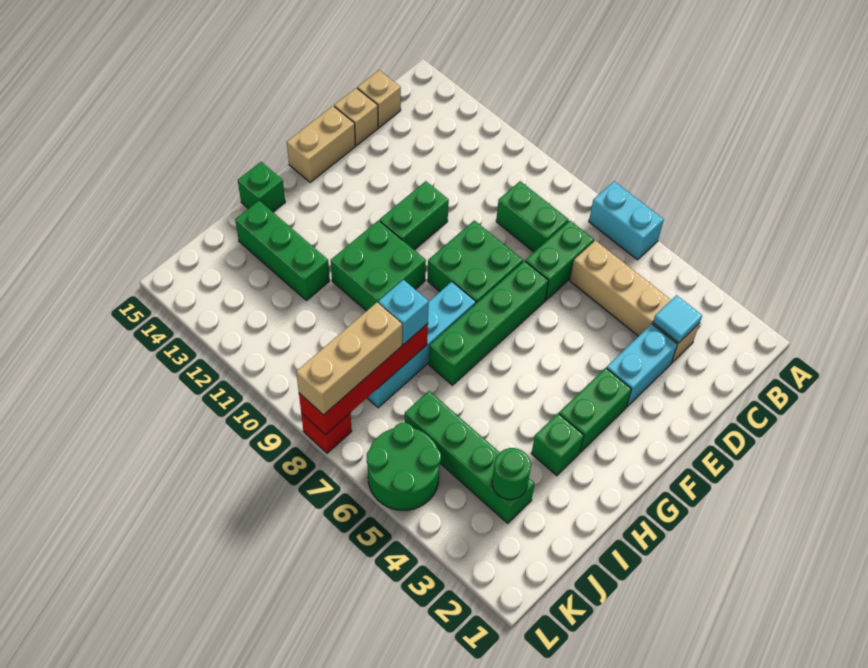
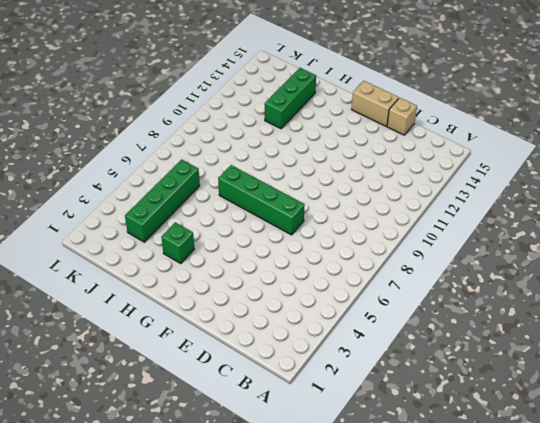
none -> cyan 1x2 brick [589,181,664,260]
none -> tan 1x4 brick [570,241,700,363]
none -> green 1x2 brick [525,221,594,300]

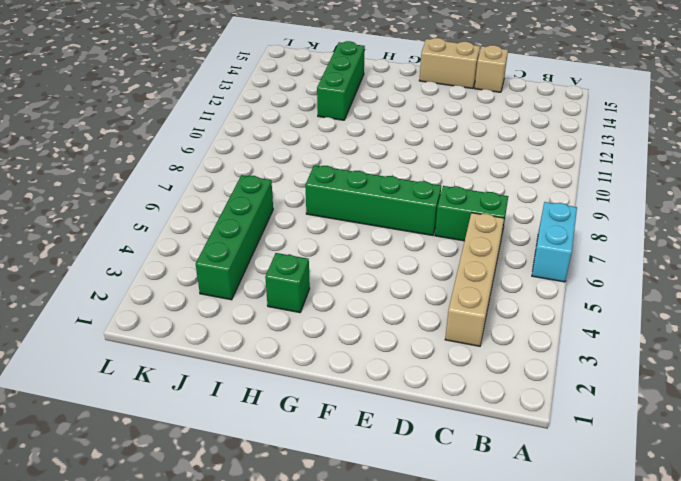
none -> green 1x2 brick [496,181,569,252]
none -> tan 1x1 brick [357,70,401,127]
none -> cyan 1x2 brick [607,324,677,407]

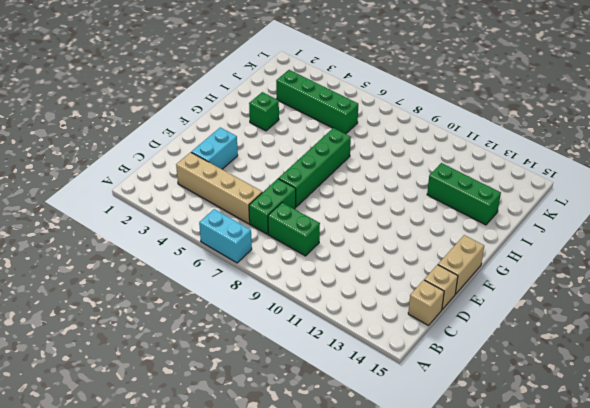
none -> green 2x2 brick [427,220,523,303]
none -> green 1x2 brick [380,181,449,250]
none -> green 1x2 brick [559,368,632,452]

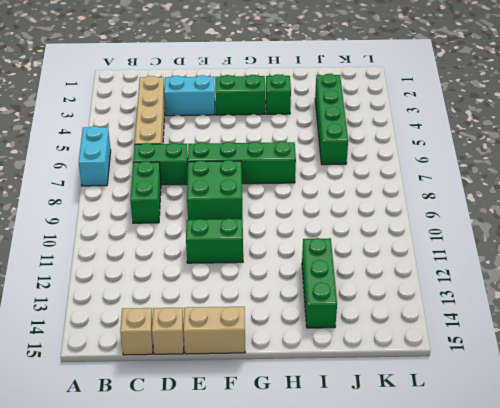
none -> cyan 1x4 brick [367,282,476,408]
none -> green 2x2 brick [331,220,426,311]
none -> green 1x1 brick [238,162,285,212]

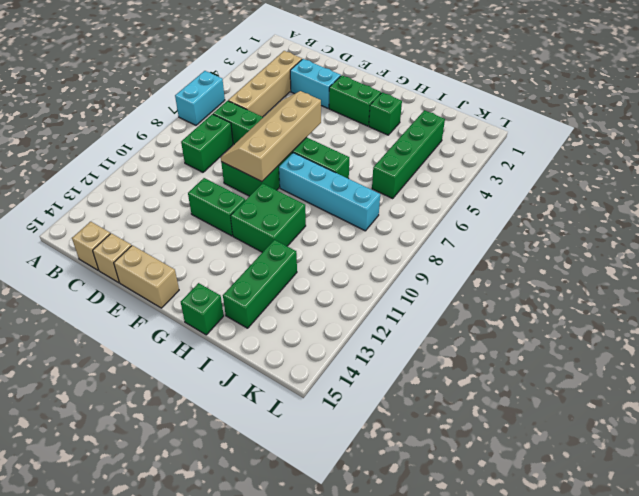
tan 2x4 slope [221,91,321,182] -> none
none -> green 2x2 round brick [367,423,441,510]
none -> red 1x1 brick [301,413,352,453]
none -> cyan 1x1 tile [653,295,702,343]

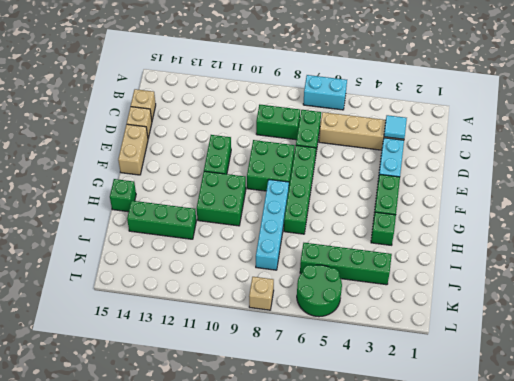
tan 1x1 brick [249,277,274,310] -> red 1x1 brick [301,413,352,453]
none -> red 1x4 brick [299,324,428,435]
none -> green 1x1 round brick [492,448,531,499]
none -> cyan 1x1 brick [378,280,429,345]

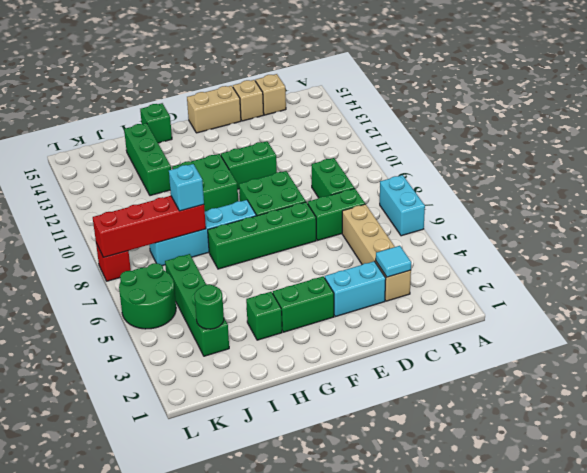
none -> tan 1x3 brick [296,303,402,415]

